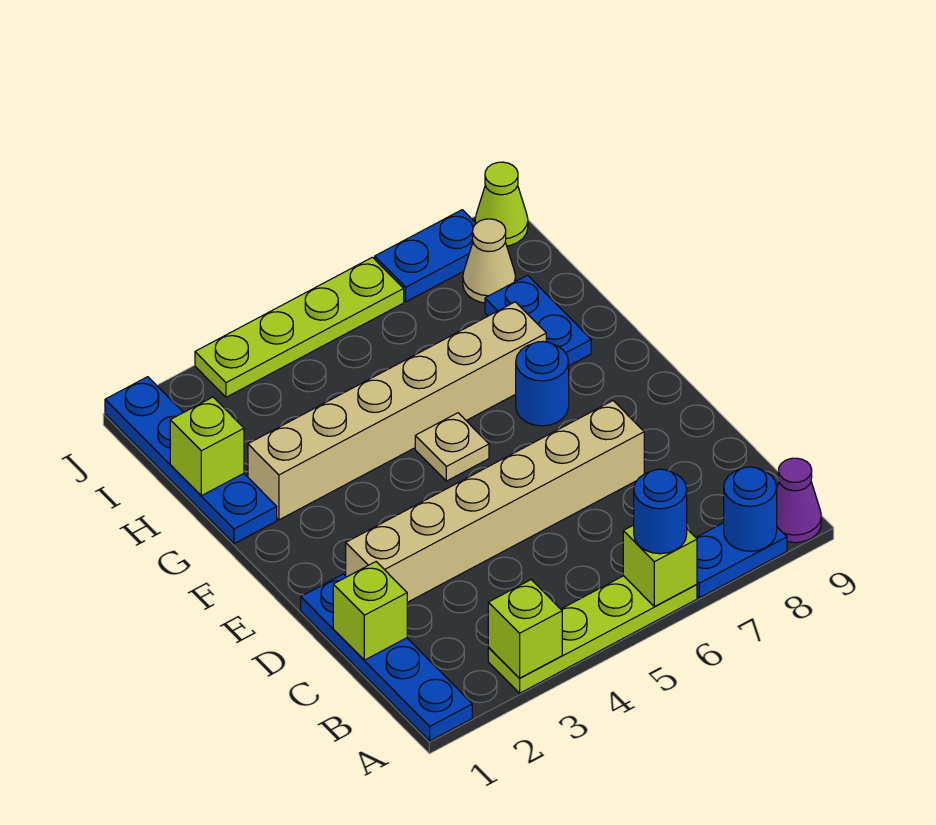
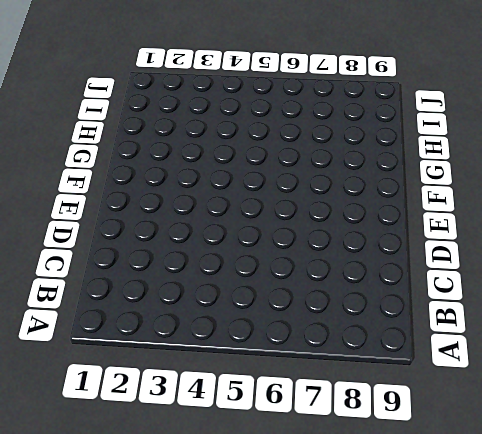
none -> blue 1x4 plate [301,574,472,741]
none -> lime 1x4 plate [488,576,697,693]
none -> blue 1x2 plate [696,523,787,598]

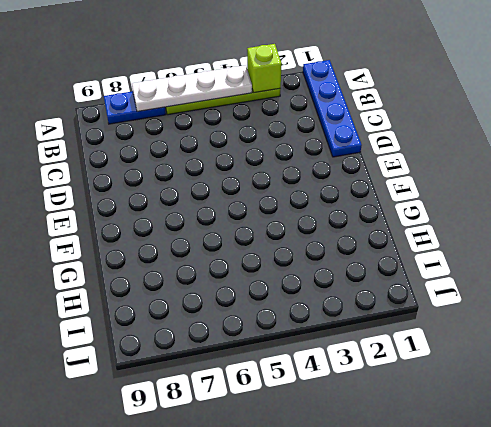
white 1x4 plate [132,65,252,112] -> lime 1x1 brick [623,525,697,607]
none -> purple 1x1 cone [777,458,821,543]
none -> tan 1x6 brick [346,401,644,602]
none -> tan 1x1 plate [415,413,489,481]

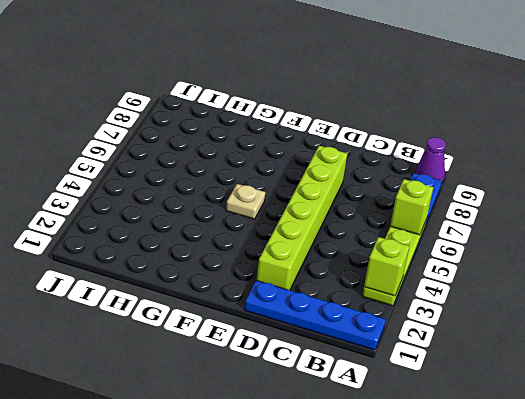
lime 1x6 brick [257,146,347,290] -> tan 1x6 brick [346,401,644,602]
none -> blue 1x1 round brick [516,341,569,426]
none -> blue 1x4 plate [105,377,277,544]
none -> tan 1x6 brick [248,302,546,520]

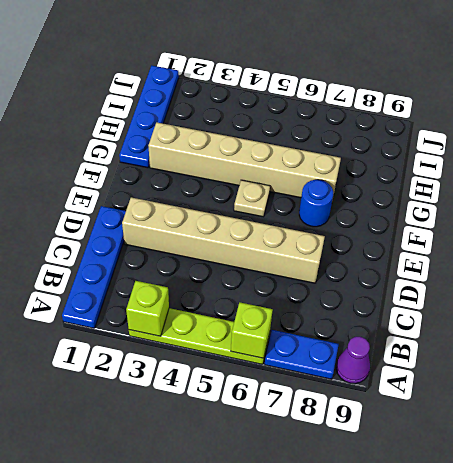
none -> blue 1x2 plate [485,275,591,366]
none -> tan 1x1 cone [463,219,516,303]
none -> lime 1x4 plate [195,257,404,397]

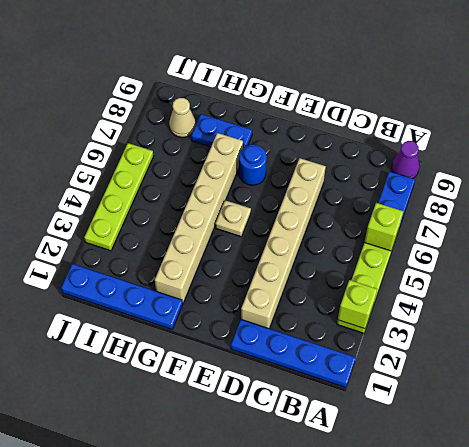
none -> blue 1x2 plate [375,210,476,302]
none -> lime 1x1 cone [475,162,528,246]
none -> blue 1x1 round brick [724,467,777,551]

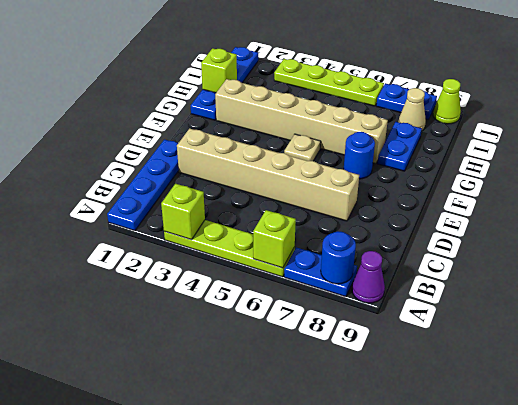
none -> lime 1x1 brick [333,562,407,660]
none -> blue 1x1 round brick [634,469,687,554]

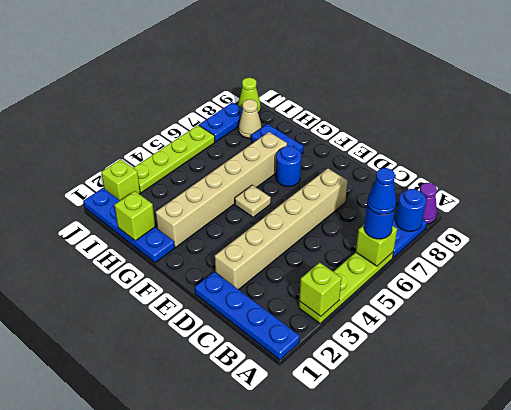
blue 1x1 cone [367,168,396,215] -> none
lime 1x1 brick [101,159,140,200] -> lime 1x1 brick moved to [333,562,407,660]

